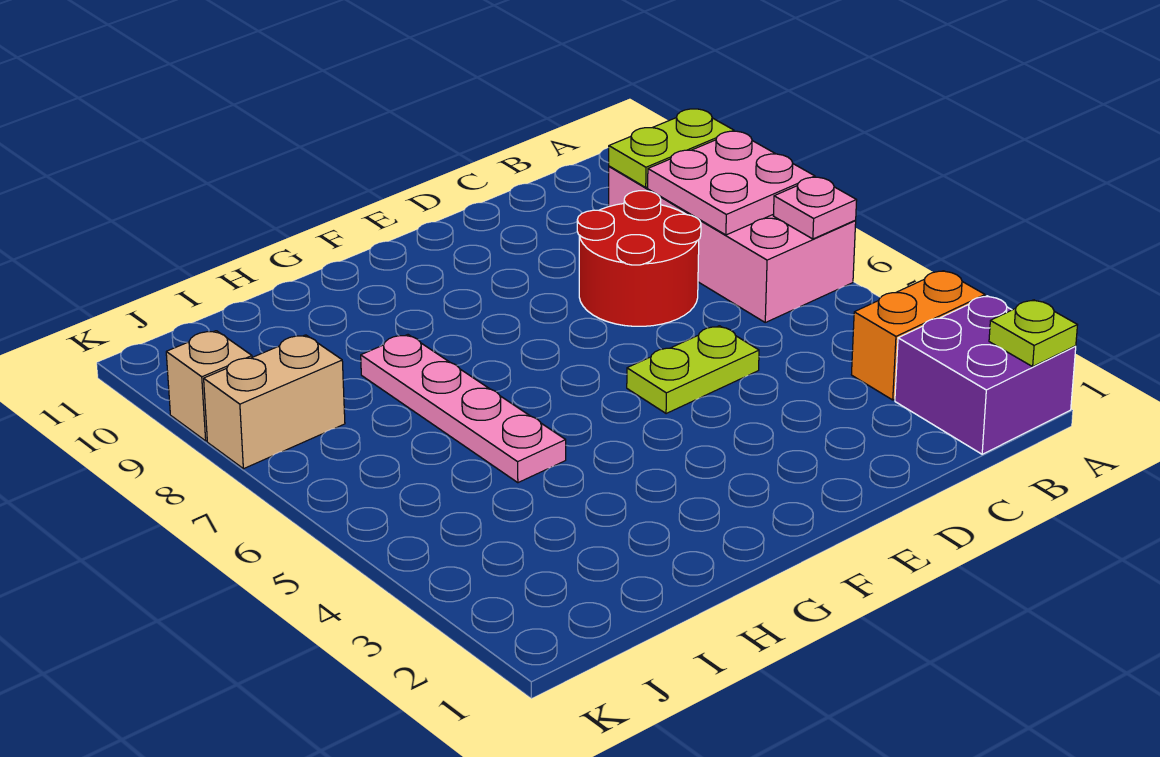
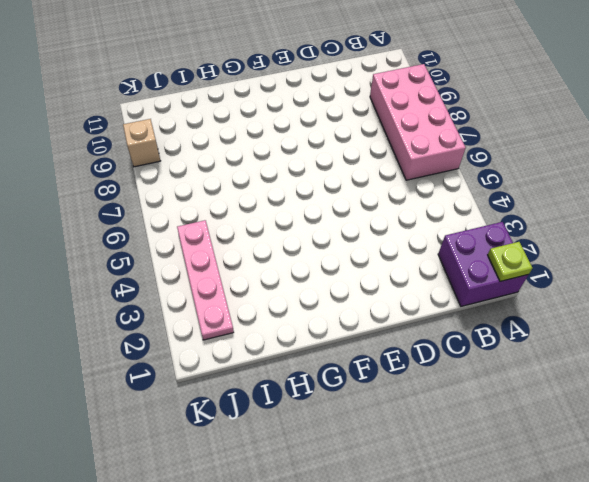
pink 1x4 plate [177,220,234,340] -> pink 1x4 plate moved to [361,335,566,483]
none -> orange 1x2 brick [851,271,985,400]
none -> red 2x2 round brick [577,191,701,326]
none -> lime 1x2 plate [627,326,759,414]

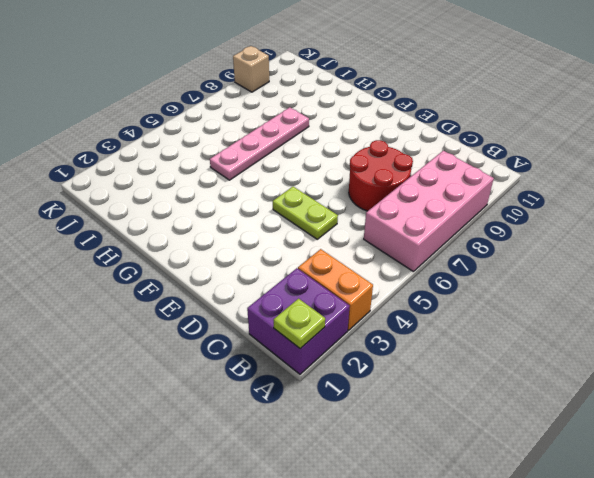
none -> tan 1x2 brick [204,335,345,469]
none -> pink 1x1 plate [773,177,857,239]
none -> pink 2x2 plate [648,131,815,235]

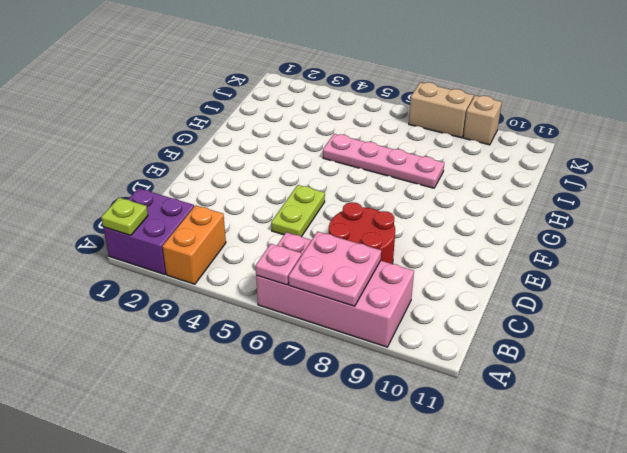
tan 1x2 brick [409,82,474,138] -> tan 1x2 brick turned to [204,335,345,469]
none -> lime 1x2 plate [609,109,734,187]

